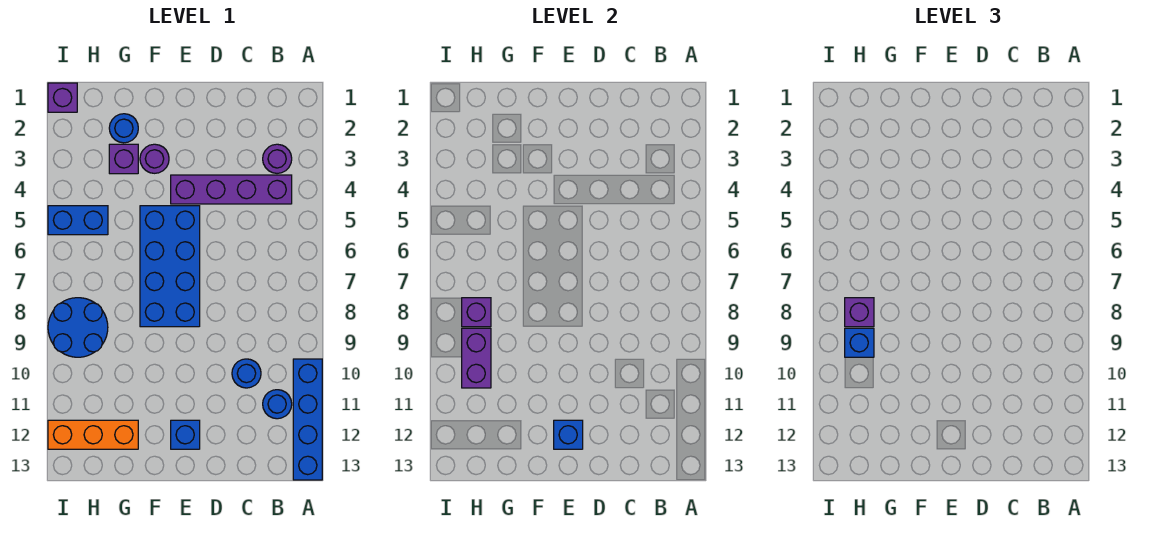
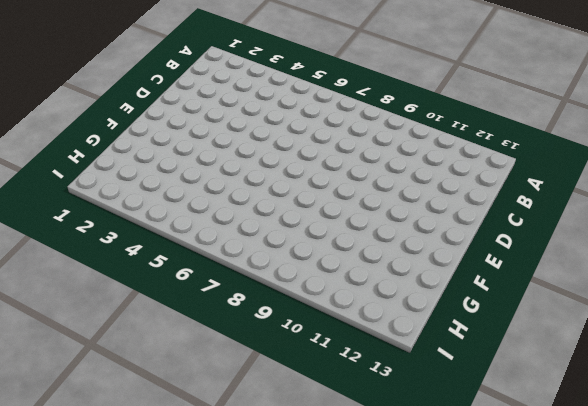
none -> blue 1x4 brick [293,359,322,480]
none -> purple 1x1 round brick [263,144,292,173]
none -> purple 1x4 brick [171,175,292,204]

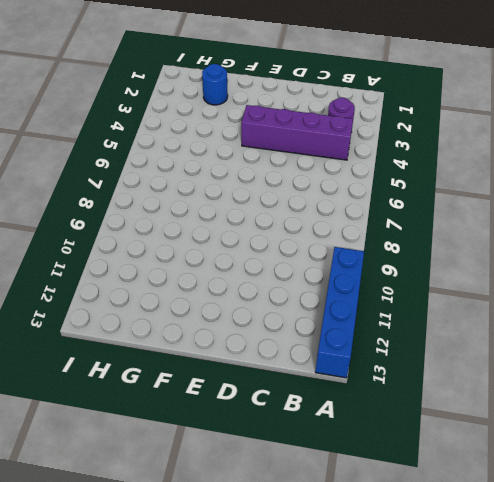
none -> blue 1x1 round brick [263,390,292,419]
none -> blue 1x1 round brick [232,359,261,388]
none -> blue 2x4 brick [140,206,200,327]

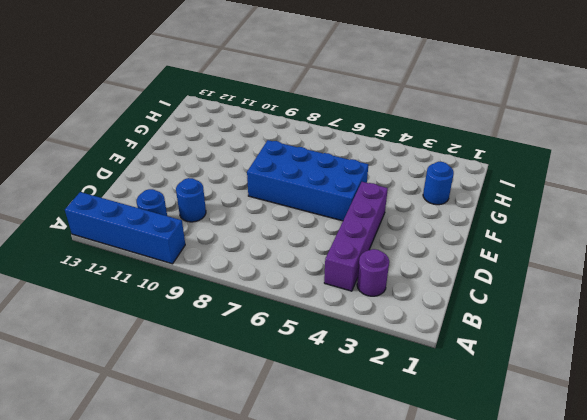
none -> blue 1x1 brick [171,420,200,449]
none -> purple 1x1 round brick [140,144,169,173]
none -> purple 1x1 brick [109,144,138,174]

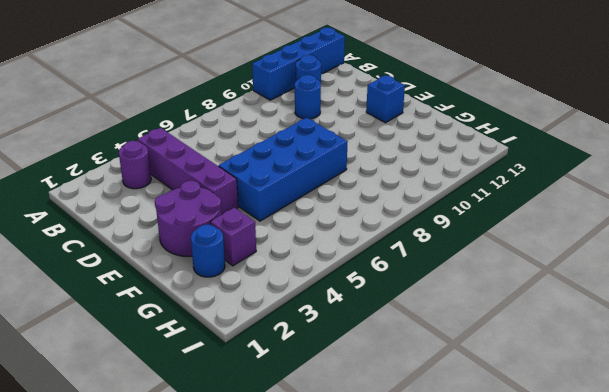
purple 2x2 round brick [155,181,221,256] -> purple 1x1 round brick [140,144,169,173]
none -> orange 1x3 brick [48,420,138,449]
none -> blue 1x2 brick [48,206,108,235]
none -> blue 2x2 round brick [48,298,108,357]

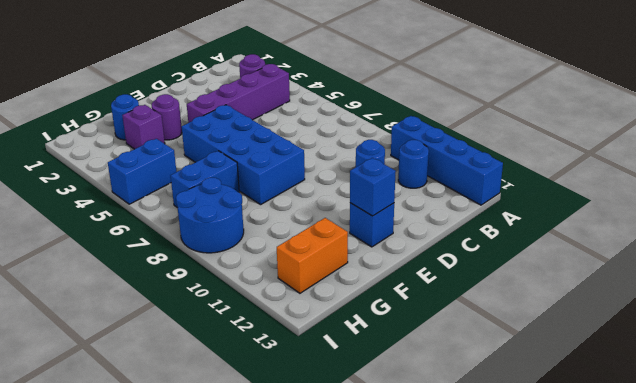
blue 1x2 brick [171,151,239,208] -> none
orange 1x2 brick [277,218,348,293] -> orange 1x3 brick [48,420,138,449]
none -> purple 1x1 brick [48,83,77,112]
none -> purple 1x1 brick [462,298,491,327]
none -> purple 1x2 brick [462,328,491,388]

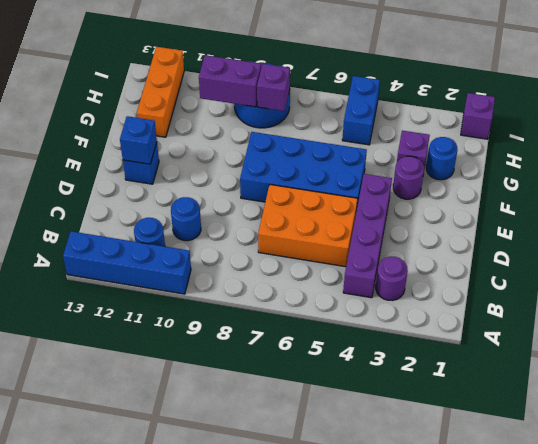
orange 2x3 brick [258,185,358,267] -> none
none -> purple 1x1 brick [845,298,874,327]
none -> blue 1x1 brick [845,328,874,357]

